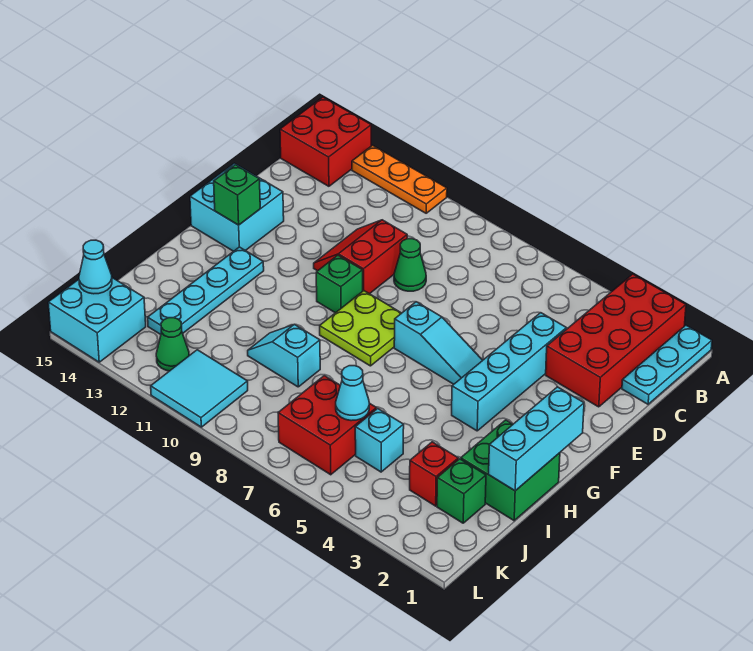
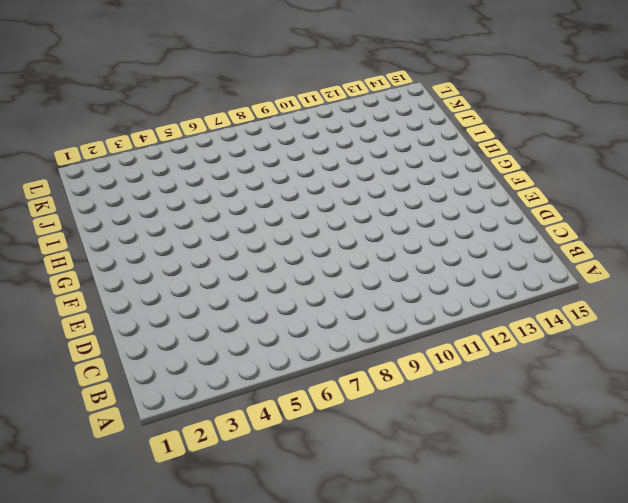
none -> cyan 1x3 plate [622,326,712,404]
none -> red 2x4 brick [546,274,686,407]
none -> orange 1x3 plate [352,145,447,213]

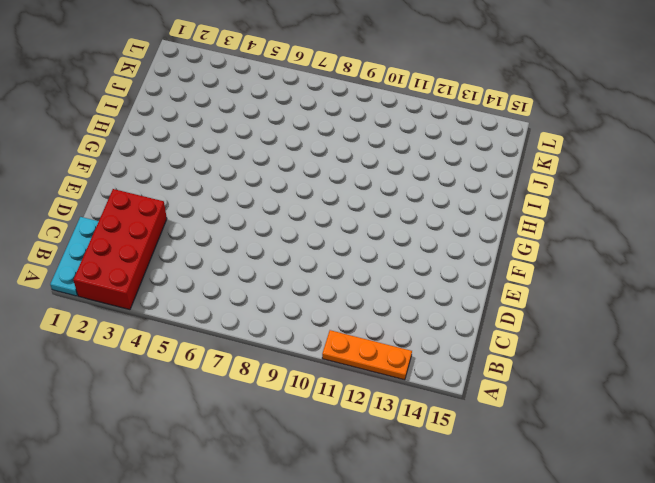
none -> red 2x2 brick [280,97,371,186]
none -> cyan 1x4 brick [452,313,566,431]
none -> green 1x1 cone [394,239,426,291]

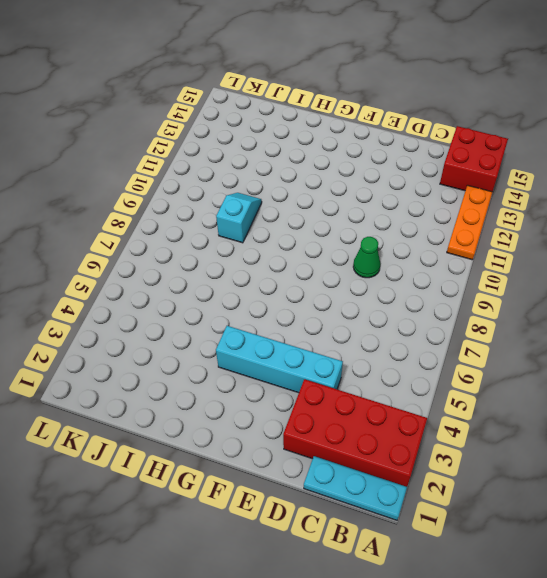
none -> red 2x2 slope [314,220,407,294]
none -> cyan 2x2 brick [190,163,284,251]
none -> cyan 1x3 slope [394,302,483,384]

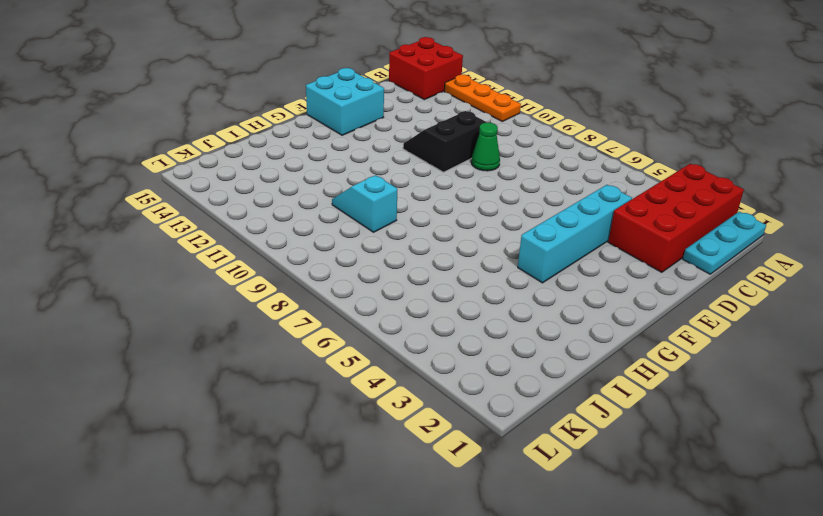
black 2x2 slope [403,111,486,172] -> red 2x2 slope [314,220,407,294]
none -> cyan 1x3 slope [394,302,483,384]
none -> lime 2x2 plate [320,291,401,366]
none -> green 1x1 brick [316,255,363,313]

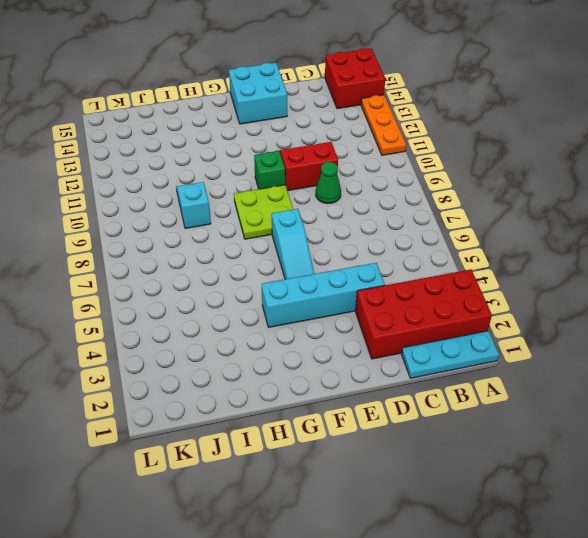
none -> cyan 1x4 plate [148,247,264,334]
none -> green 2x2 brick [461,420,560,521]
none -> green 1x1 brick [437,459,486,523]

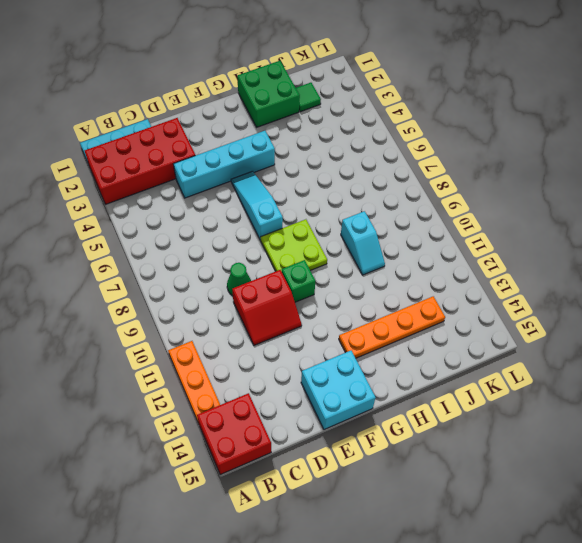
orange 1x4 plate [339,296,445,358] -> cyan 1x4 plate [148,247,264,334]
green 1x1 tile [296,83,321,112] -> green 1x1 brick [437,459,486,523]
none -> red 1x1 brick [410,442,458,506]
none -> cyan 1x1 brick [355,409,404,472]
none -> red 2x2 brick [278,376,376,475]

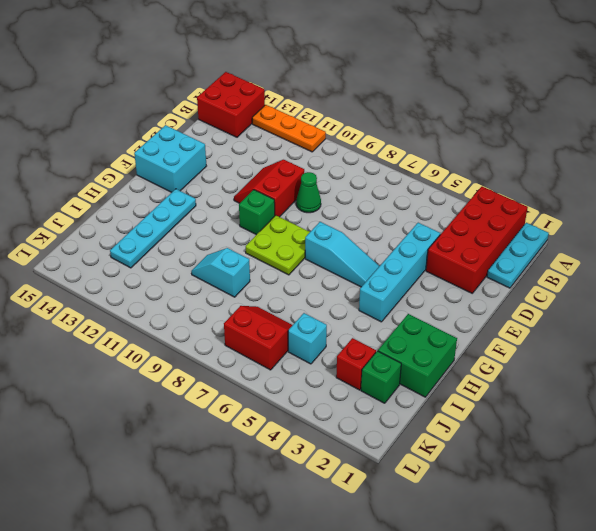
red 2x2 slope [224,306,292,370] -> red 2x2 brick [278,376,376,475]
none -> cyan 2x2 tile [151,350,248,427]
none -> green 1x1 cone [156,318,189,371]
none -> cyan 2x2 brick [48,278,146,362]

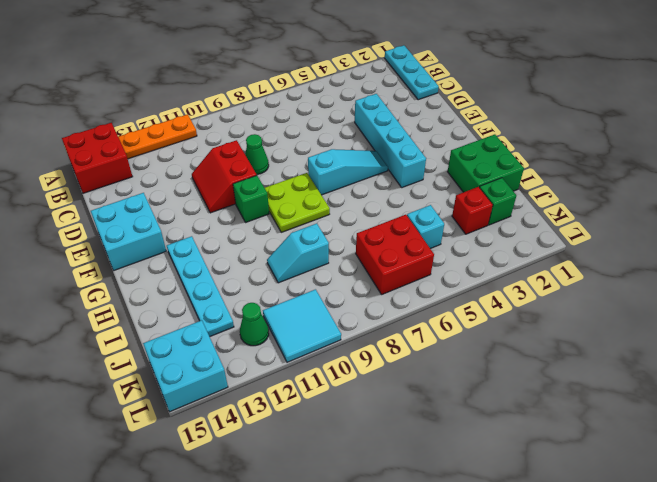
none -> red 2x4 brick [546,274,686,407]
none -> green 1x1 brick [214,165,260,225]
none -> cyan 1x3 brick [489,387,584,491]

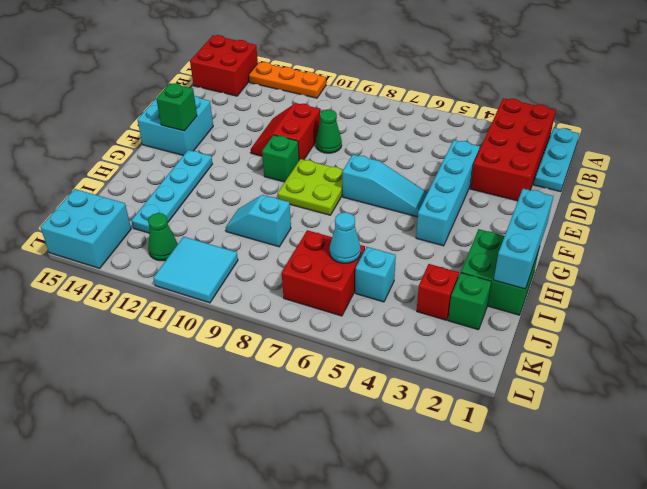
none -> cyan 1x1 cone [79,240,112,294]

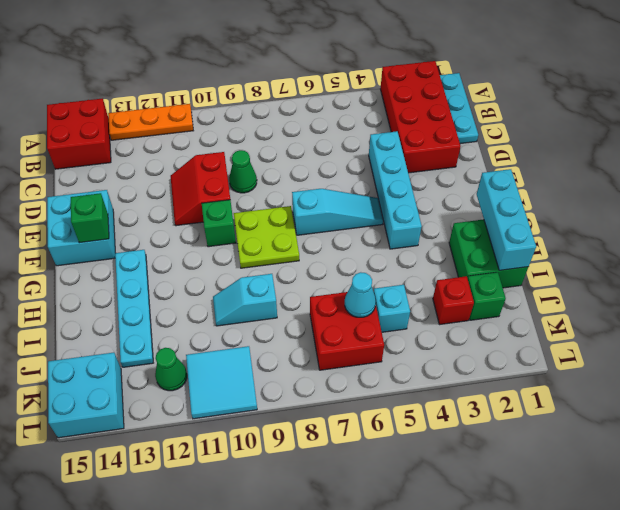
none -> cyan 1x1 cone [79,240,112,294]

